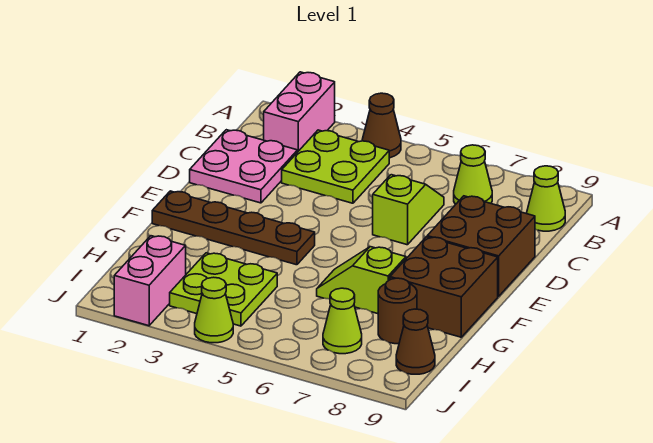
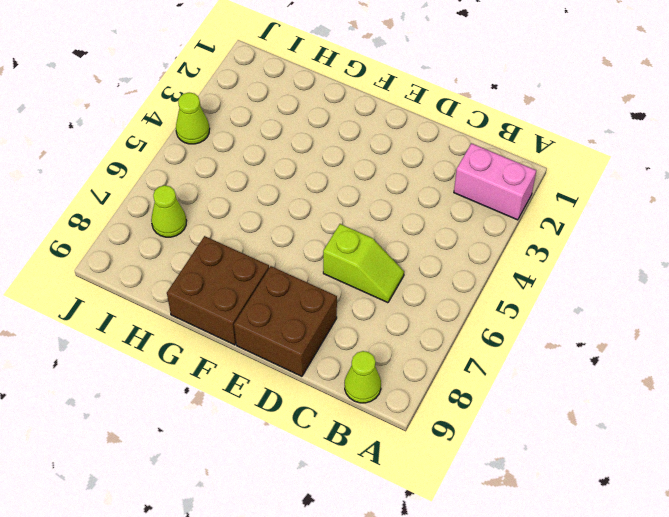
none -> brown 1x1 cone [362,93,401,158]
none -> lime 2x2 plate [282,130,389,203]
none -> lime 1x1 cone [454,145,492,205]

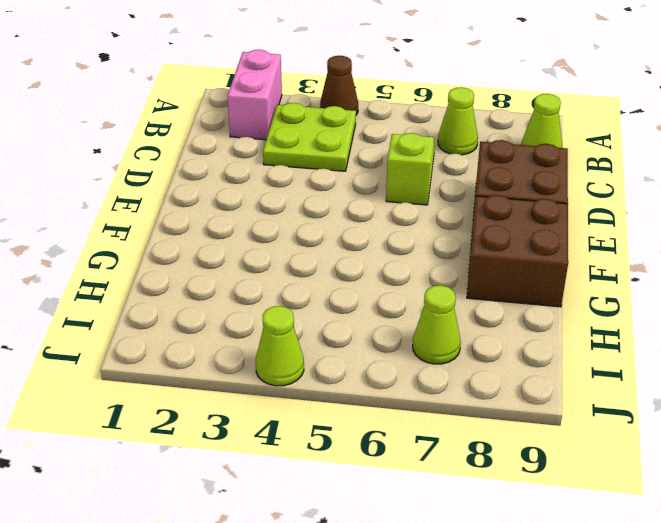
none -> pink 2x2 plate [190,130,298,203]
none -> brown 1x4 plate [152,191,315,265]
none -> lime 1x2 slope [317,247,406,314]

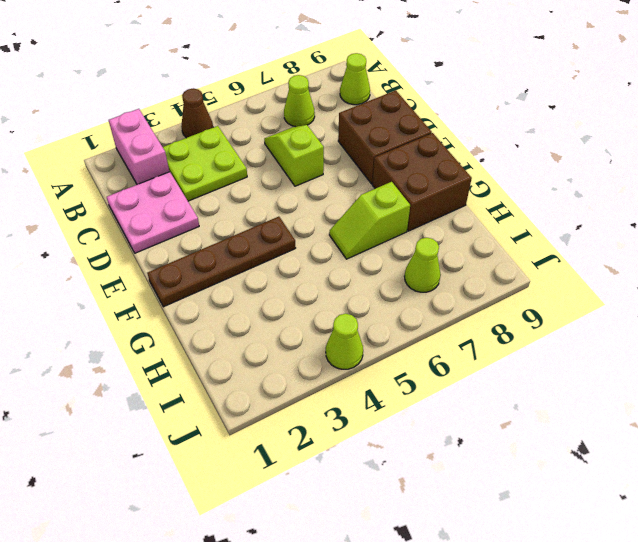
none -> lime 2x2 plate [170,253,277,326]
none -> brown 1x1 round brick [378,278,417,344]
none -> pink 1x2 brick [114,236,186,326]

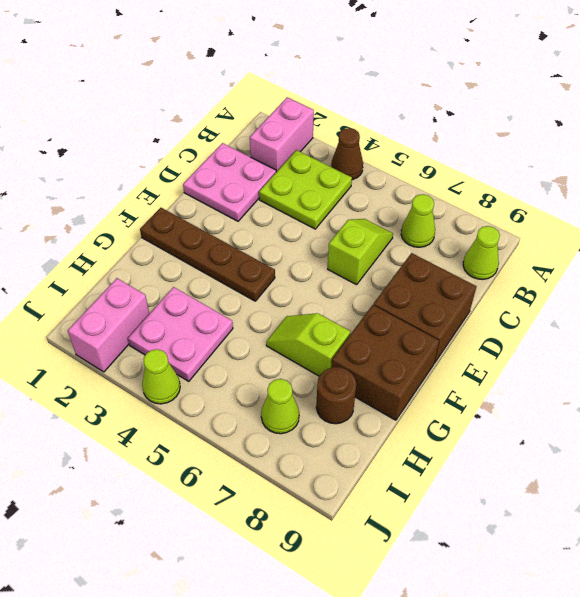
pink 2x2 plate [128,287,233,381] -> lime 2x2 plate [170,253,277,326]
none -> brown 1x1 cone [396,309,435,374]

